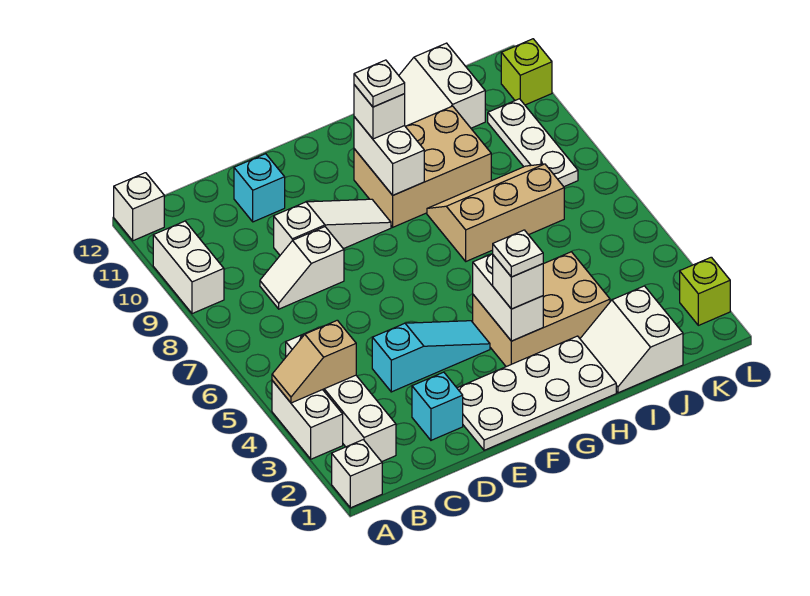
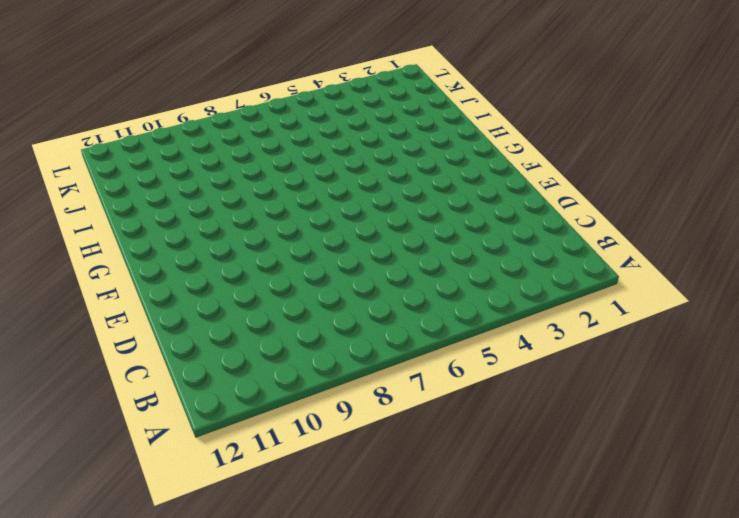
none -> white 1x1 brick [332,440,382,508]
none -> white 1x2 brick [272,381,343,459]
none -> white 1x2 brick [153,221,224,314]

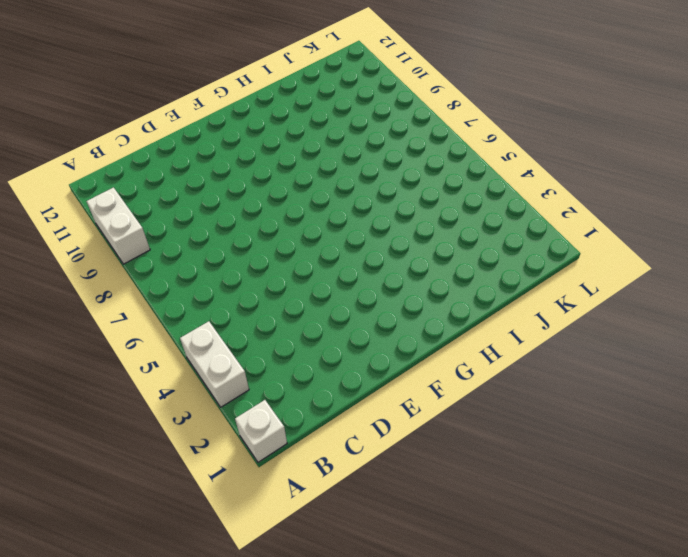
none -> white 1x1 brick [114,173,164,241]
none -> white 1x4 brick [286,328,396,462]
none -> white 1x2 slope [260,227,344,309]

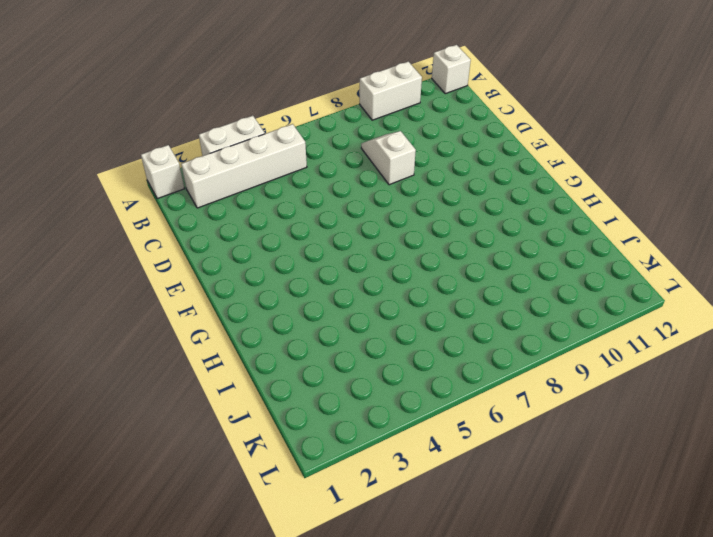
none -> cyan 1x1 brick [412,372,463,440]
none -> cyan 1x3 slope [372,321,490,392]
none -> white 1x3 slope [274,199,391,255]

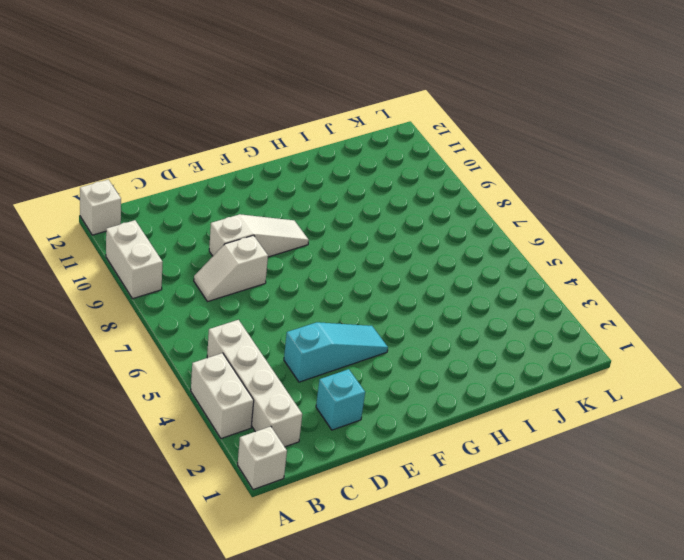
none -> cyan 1x1 brick [234,154,285,222]
none -> white 2x4 plate [457,336,616,450]
none -> tan 2x3 brick [473,252,610,367]

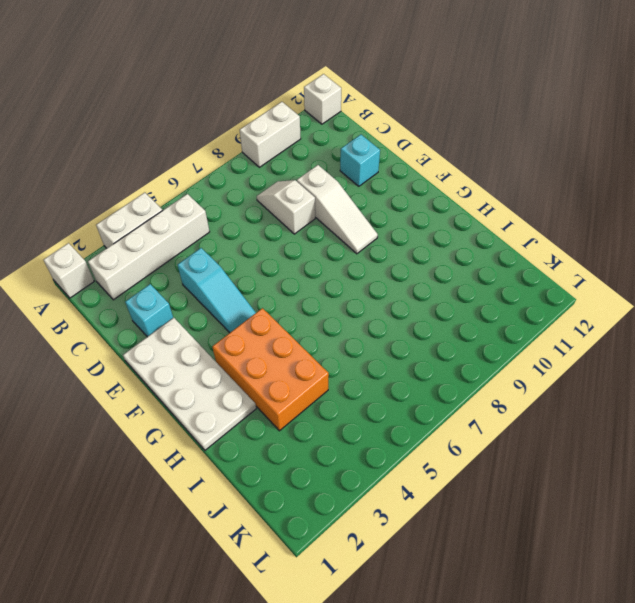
orange 2x3 brick [212,308,329,431] -> tan 2x3 brick [473,252,610,367]
none -> tan 2x3 brick [354,106,491,227]
none -> tan 2x3 slope [427,164,564,261]
none -> white 2x2 slope [580,286,683,393]

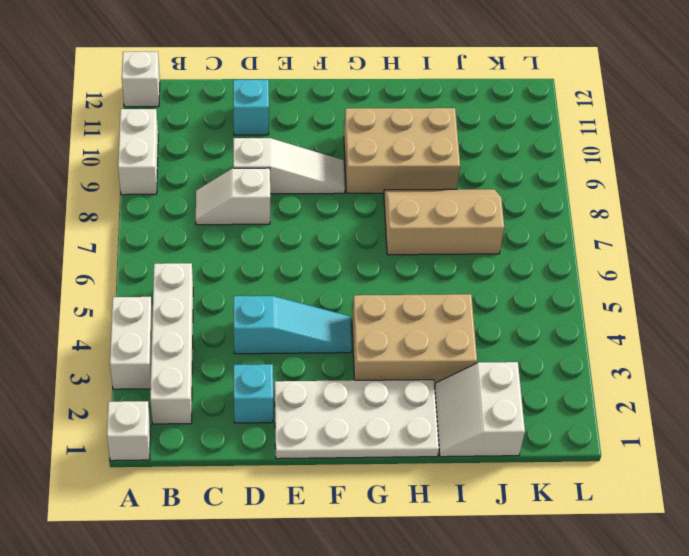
none -> white 2x2 slope [399,43,485,128]
none -> white 1x3 plate [488,99,578,187]
none -> lime 1x1 brick [680,257,730,325]

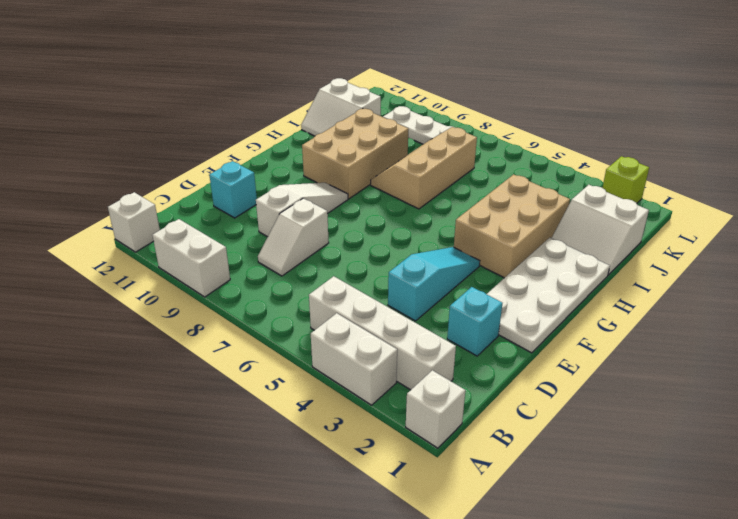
none -> lime 1x1 brick [501,39,552,105]
none -> tan 1x2 slope [272,320,356,403]
none -> white 1x2 brick [473,254,543,341]

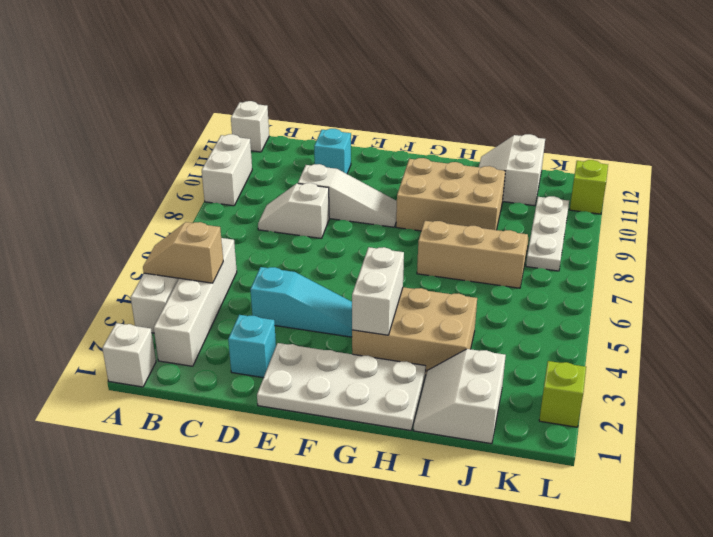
none -> white 1x2 brick [354,117,424,195]
none -> white 1x1 brick [493,255,543,309]
none -> white 1x1 brick [354,85,405,139]

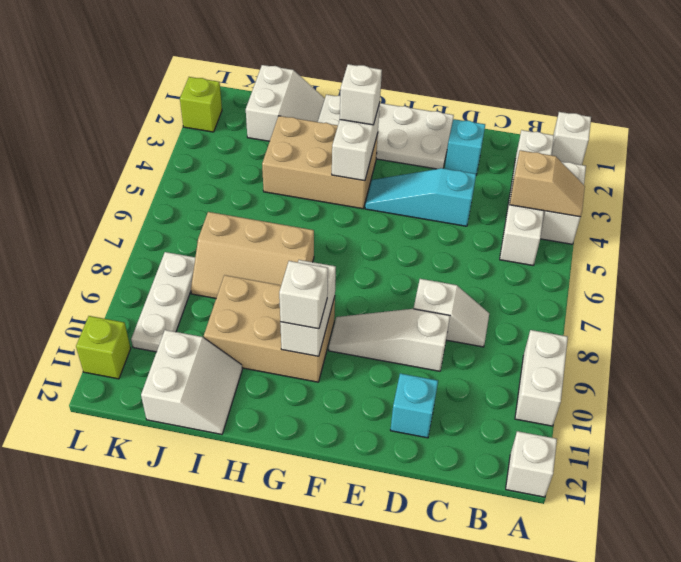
none -> white 1x1 plate [493,230,543,277]
none -> white 1x1 plate [354,60,405,107]

